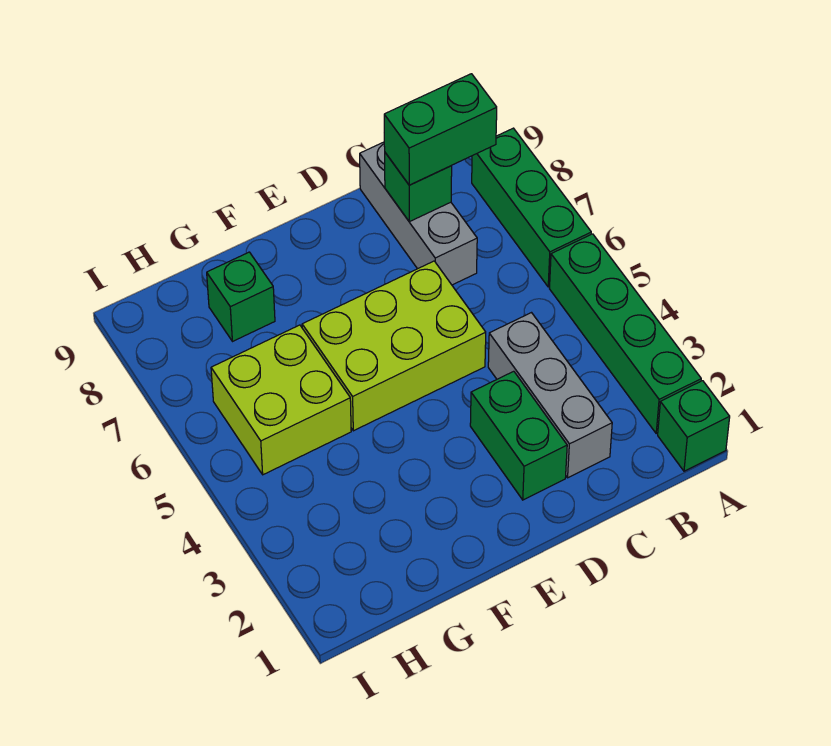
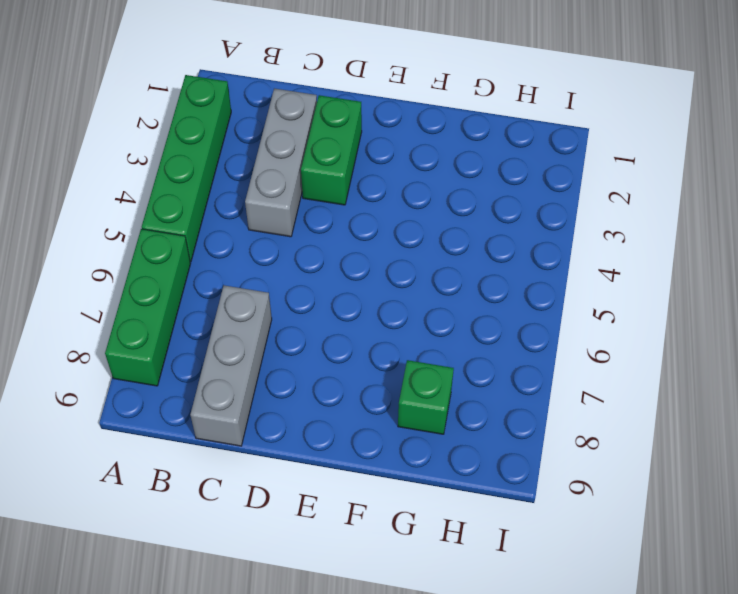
none -> green 1x1 brick [658,381,730,471]
none -> lime 2x3 brick [302,261,486,431]

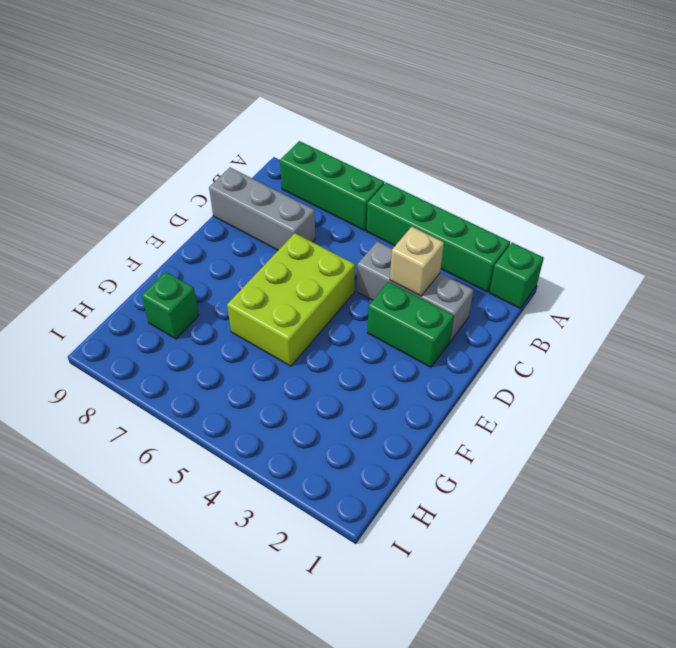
tan 1x1 brick [390,227,444,296] -> none
none -> lime 2x2 brick [211,325,351,475]
none -> green 1x1 brick [385,153,452,222]

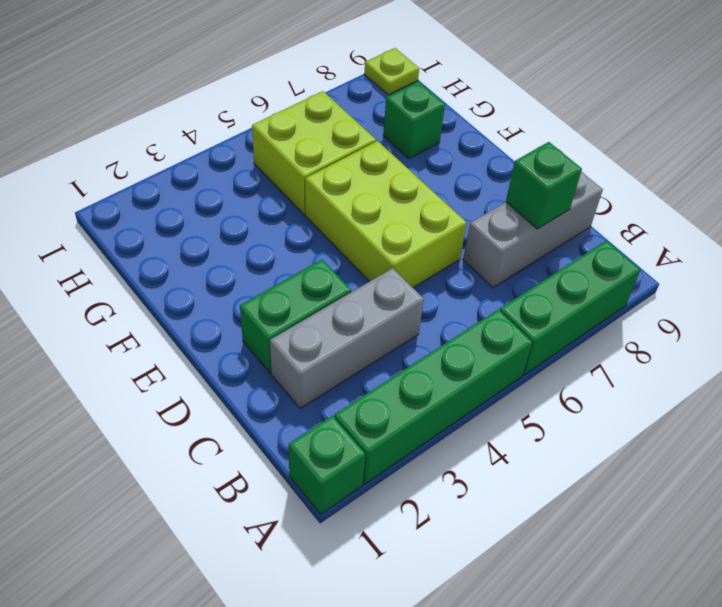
lime 1x1 plate [364,48,419,95] -> none
none -> green 1x2 brick [384,74,497,185]

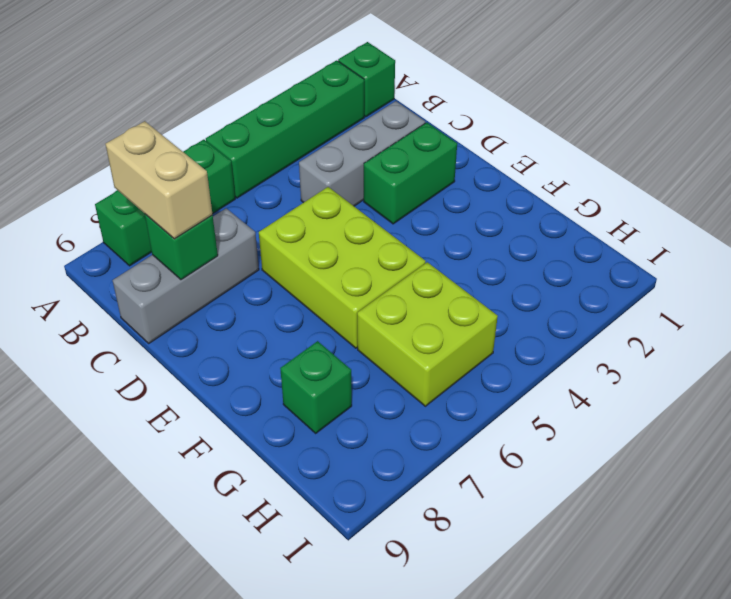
tan 1x2 brick [106,121,213,239] -> green 1x2 brick [384,74,497,185]

